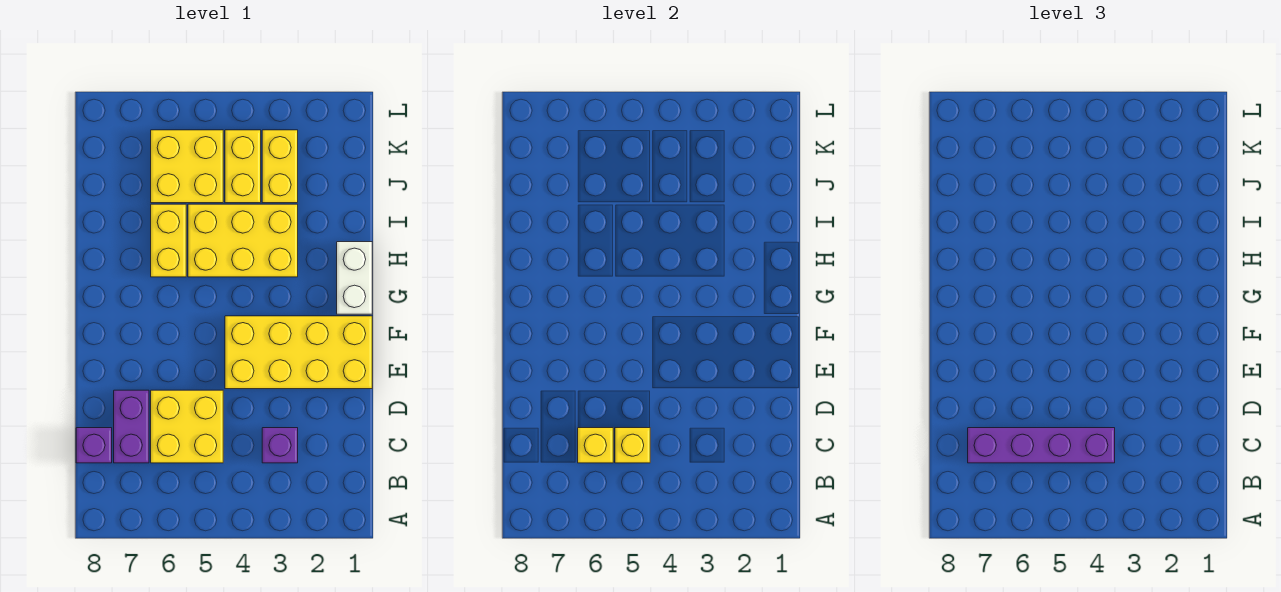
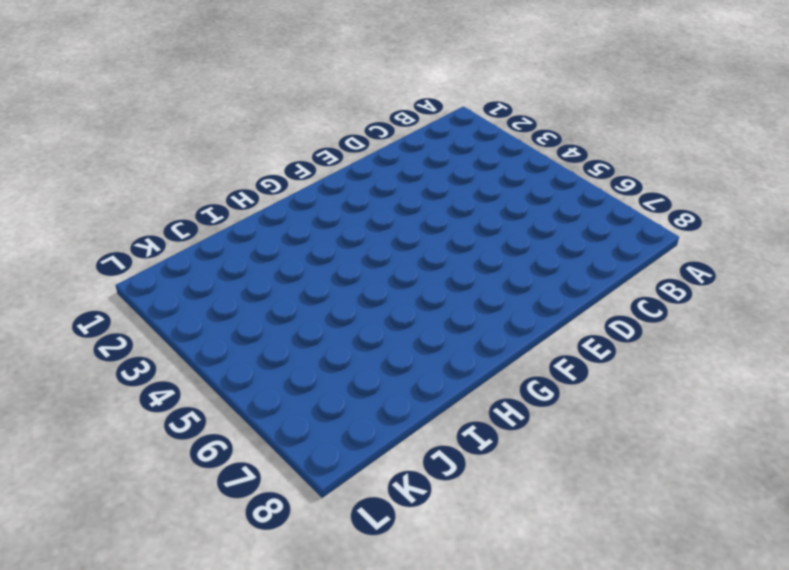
none -> purple 1x1 brick [262,428,298,463]
none -> yellow 2x2 brick [151,390,223,463]
none -> purple 1x2 brick [114,390,149,463]

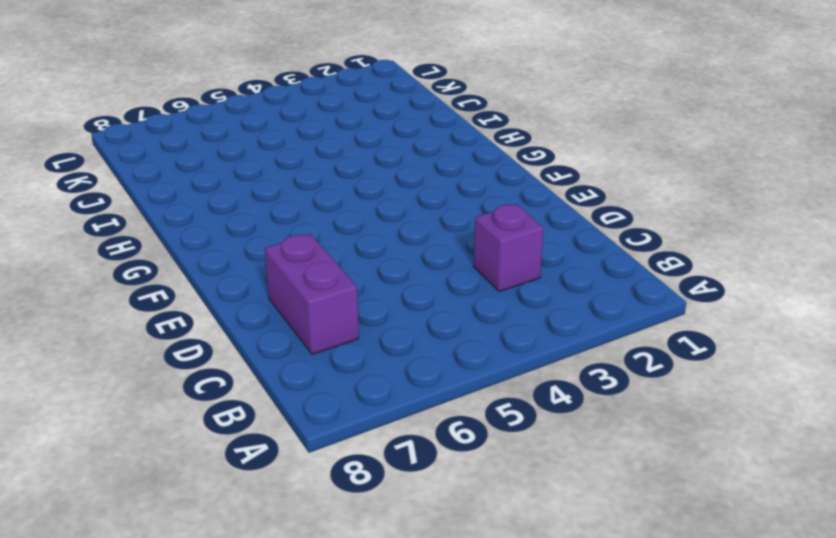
none -> yellow 2x2 brick [151,390,223,463]
none -> purple 1x1 brick [76,428,112,463]
none -> yellow 2x4 brick [225,316,372,389]

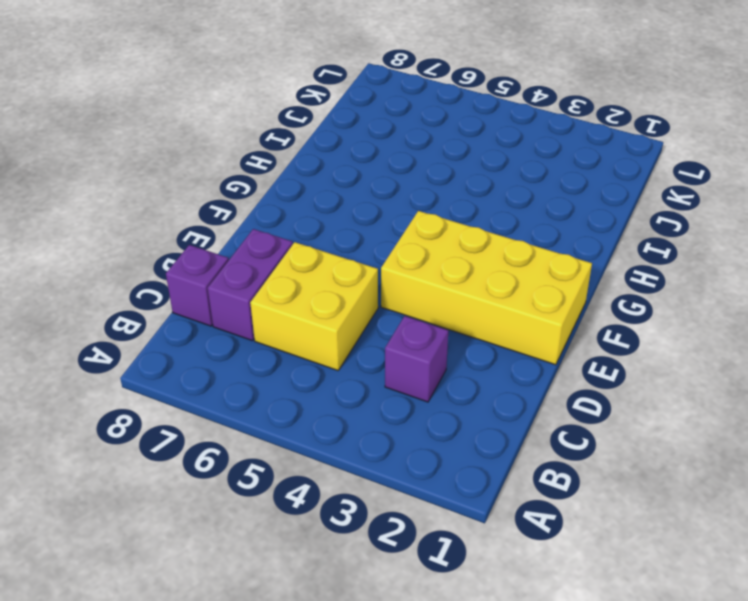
none -> white 1x2 brick [337,242,372,314]
none -> yellow 2x3 brick [188,204,298,277]
none -> yellow 1x2 brick [151,204,186,277]

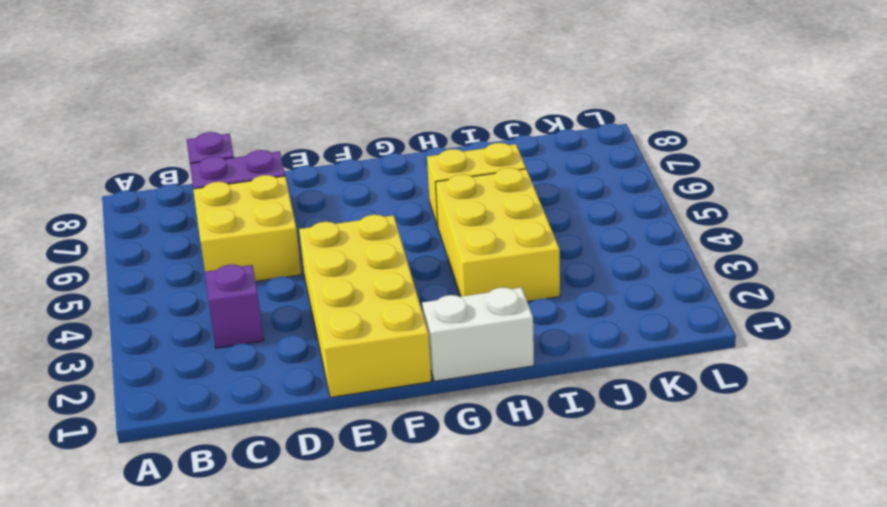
none -> yellow 1x2 brick [262,130,298,203]
none -> yellow 1x2 brick [225,130,261,203]
none -> yellow 2x2 brick [151,130,223,203]

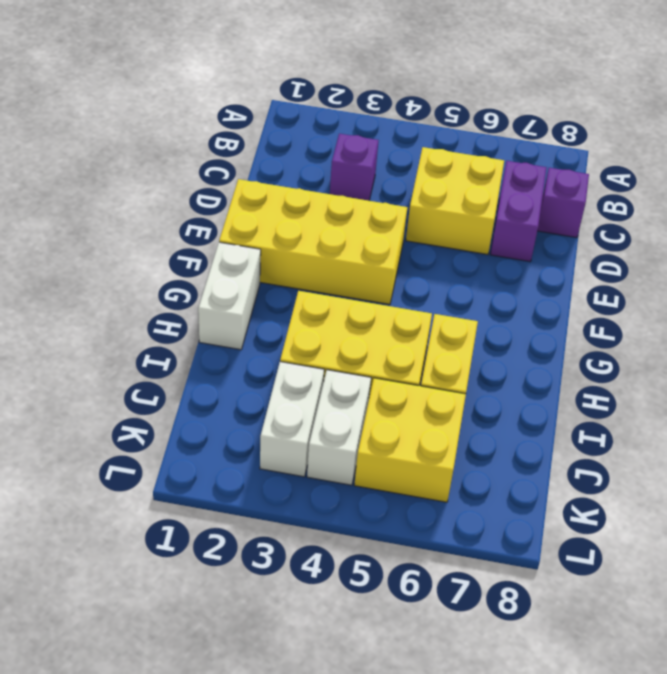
white 1x2 brick [260,362,324,477] -> yellow 1x2 brick [262,130,298,203]
white 1x2 brick [307,370,371,485] -> yellow 1x2 brick [225,130,261,203]
none -> yellow 1x1 brick [615,428,650,463]
none -> yellow 1x1 brick [578,428,613,463]
none -> purple 1x4 brick [968,428,1115,463]

